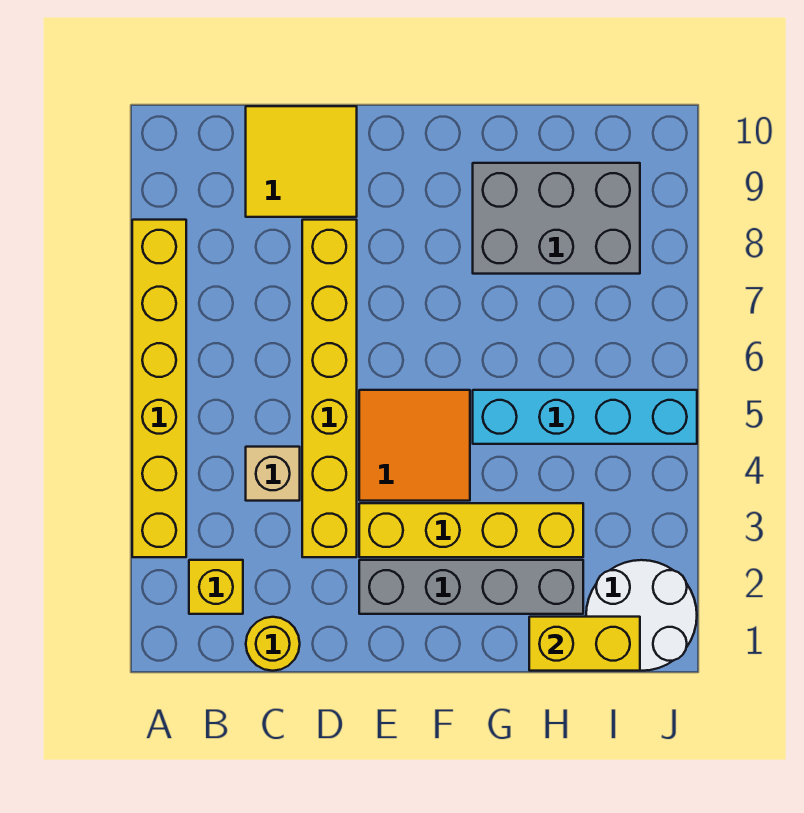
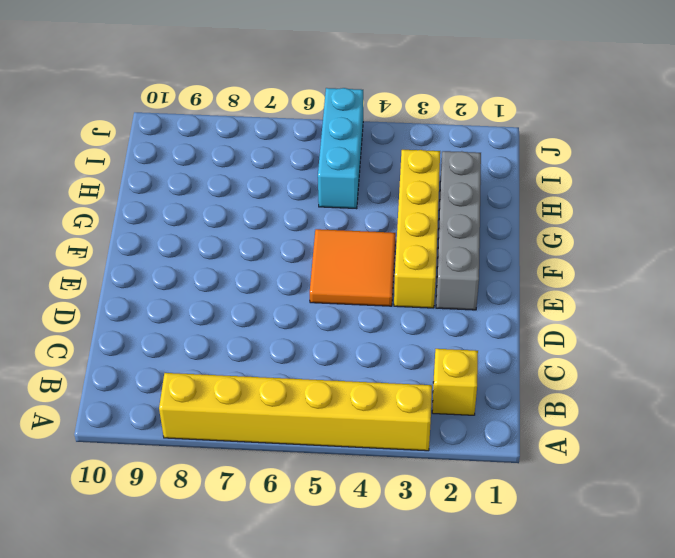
cyan 1x3 brick [318,88,363,209] -> cyan 1x4 brick [473,390,697,444]
none -> yellow 1x1 round brick [246,617,300,671]
none -> tan 1x1 brick [246,447,300,501]
none -> yellow 2x2 tile [246,106,357,217]

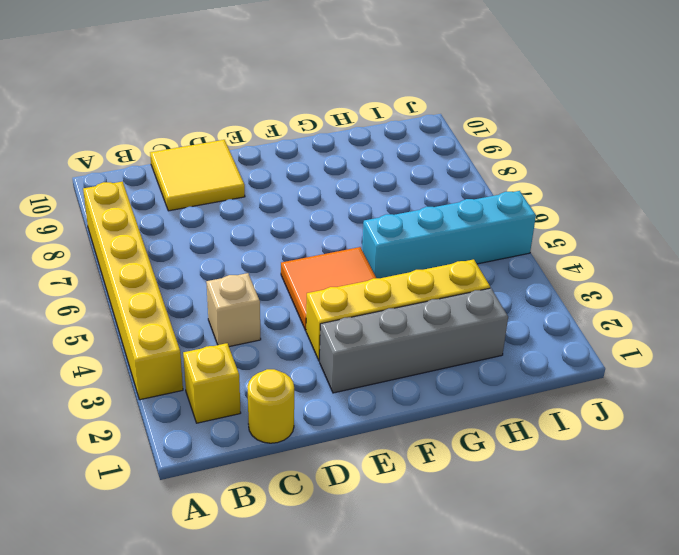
none -> yellow 1x6 brick [302,220,357,557]
none -> grey 2x3 brick [473,163,640,274]
none -> white 2x2 round brick [586,560,697,671]

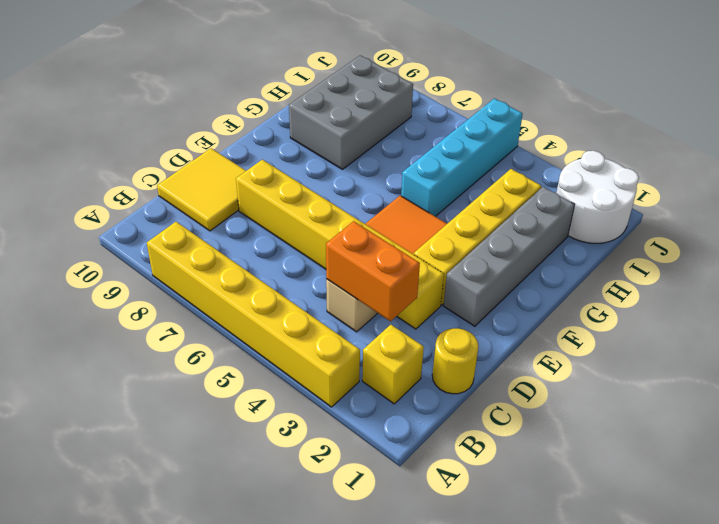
orange 1x2 brick [326,221,420,321] -> none
none -> yellow 1x2 brick [529,617,640,671]

